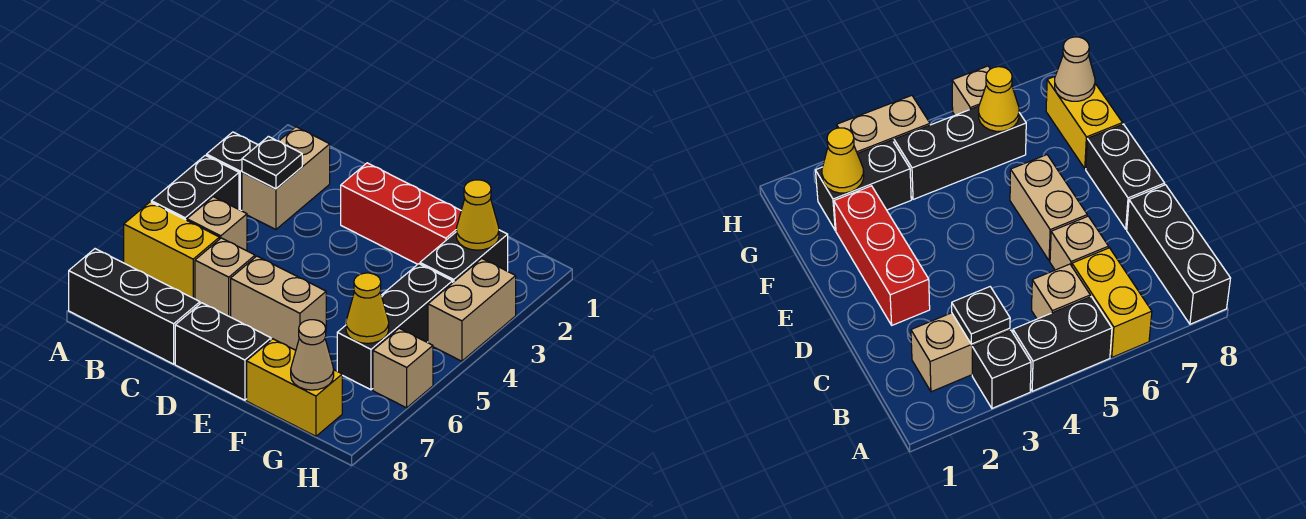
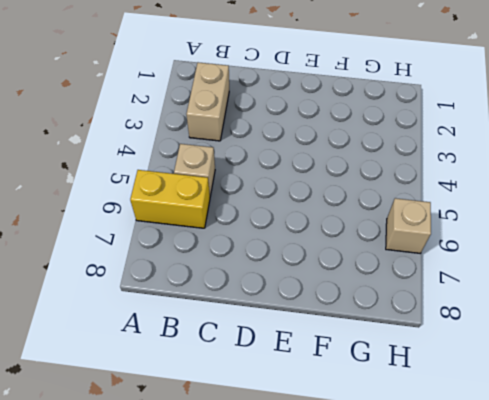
none -> black 1x1 brick [207,132,258,211]
none -> black 1x2 brick [151,155,239,220]
none -> black 1x3 brick [69,249,200,364]

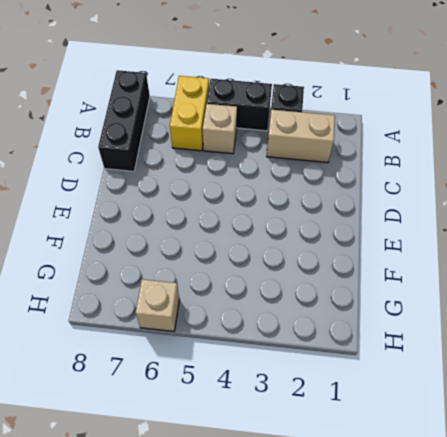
none -> tan 1x1 brick [195,238,255,317]
none -> red 1x3 brick [341,163,461,264]
none -> tan 1x2 brick [231,256,326,350]

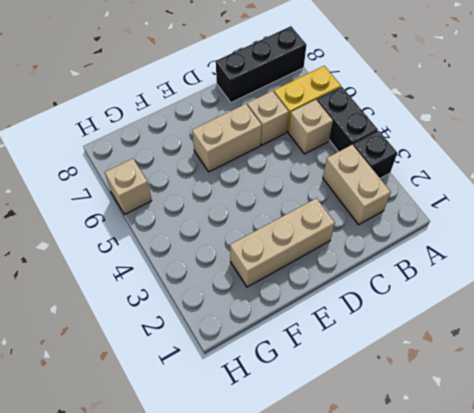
tan 1x3 brick [230,198,335,287] -> red 1x3 brick [341,163,461,264]
none -> black 1x2 brick [175,303,271,400]
none -> yellow 1x2 brick [247,339,342,436]
none -> black 1x2 brick [420,230,508,282]

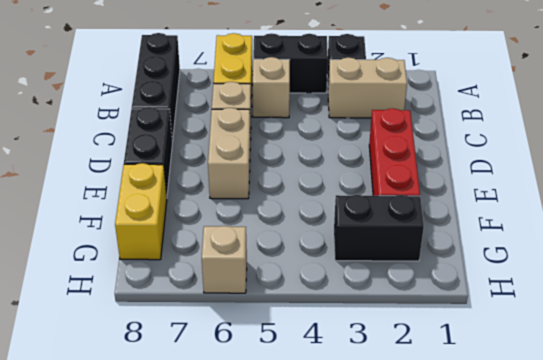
none -> black 1x3 brick [337,264,453,390]
none -> tan 1x2 brick [428,259,516,361]
none -> black 1x1 plate [242,136,302,189]

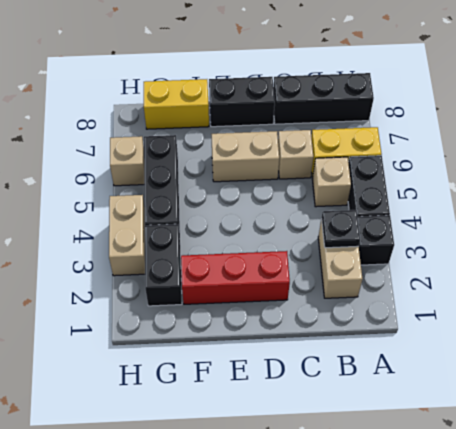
none -> yellow 1x1 cone [456,180,499,250]
none -> yellow 1x1 cone [346,273,389,343]
none -> tan 1x1 cone [291,320,334,390]

